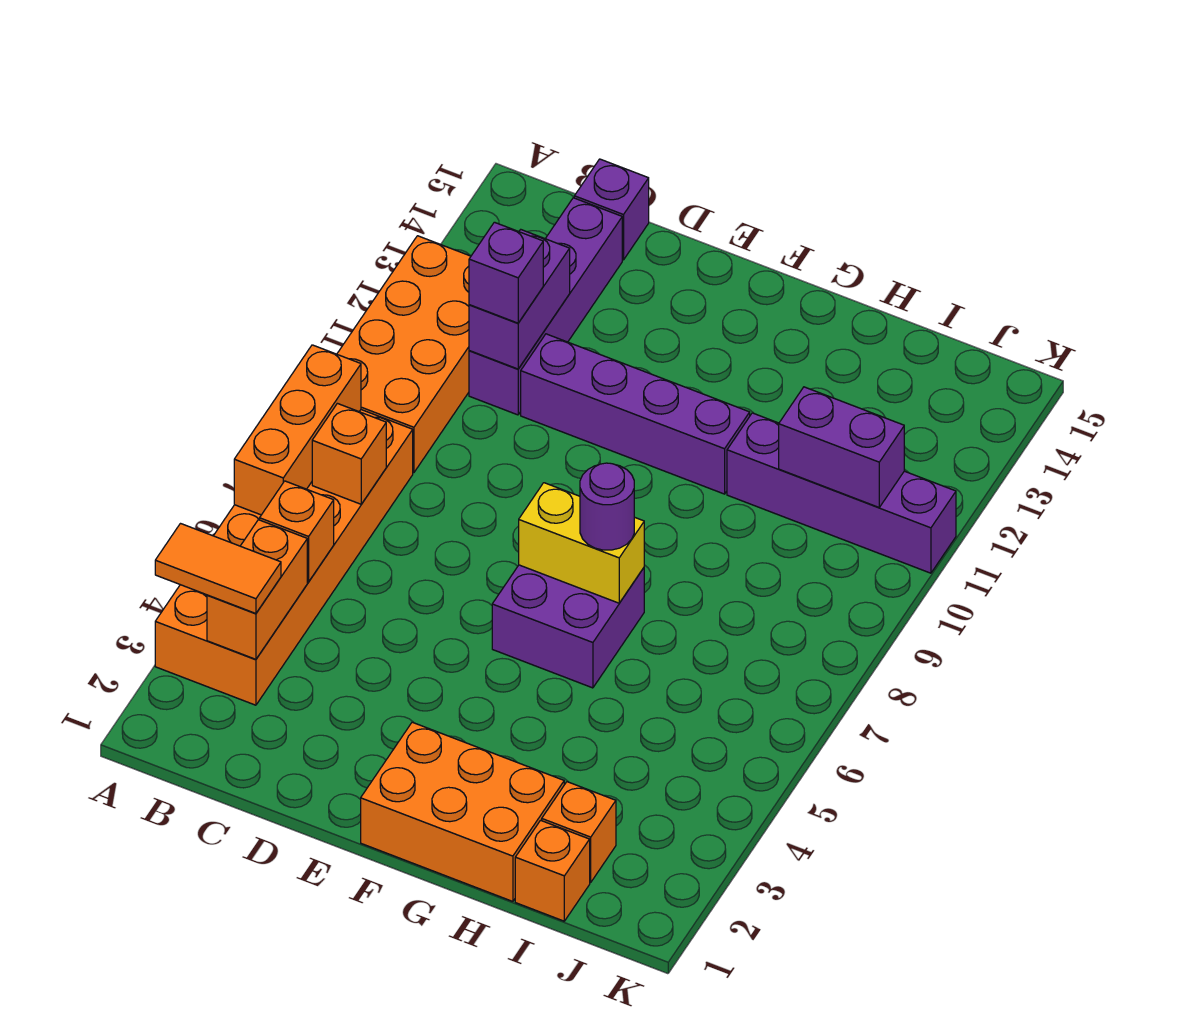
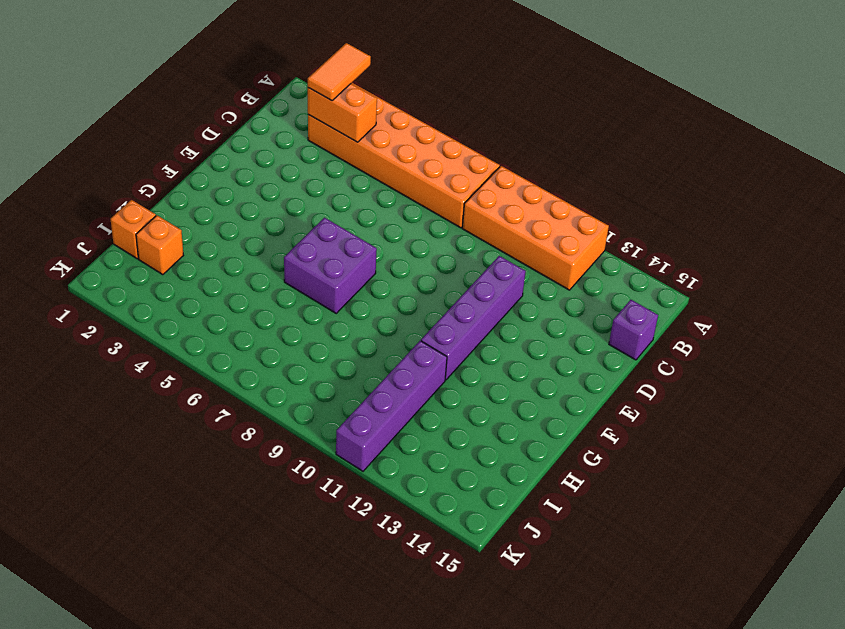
none -> purple 1x4 brick [469,198,622,415]
none -> orange 2x3 brick [361,722,564,901]
none -> orange 1x3 brick [234,345,361,515]

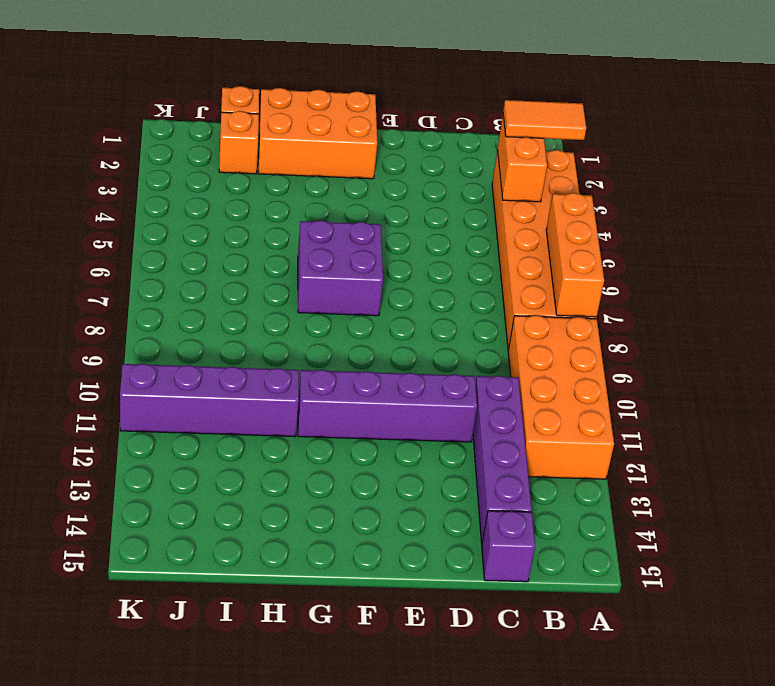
none -> orange 1x1 brick [260,481,334,582]
none -> orange 1x1 brick [312,403,386,504]
none -> purple 1x2 brick [469,230,570,369]

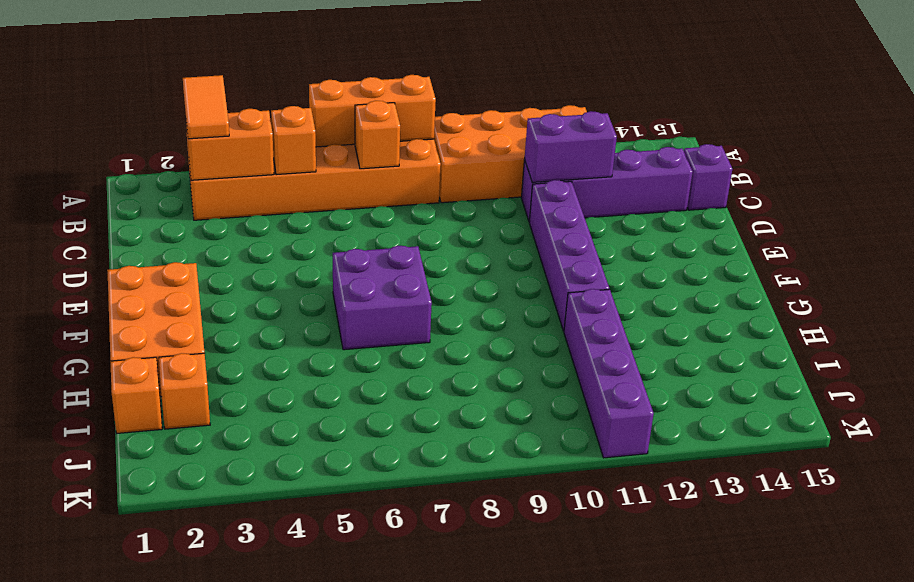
none -> yellow 1x2 brick [519,483,644,603]
none -> purple 1x2 brick [779,387,904,507]
none -> purple 1x1 brick [469,222,543,323]

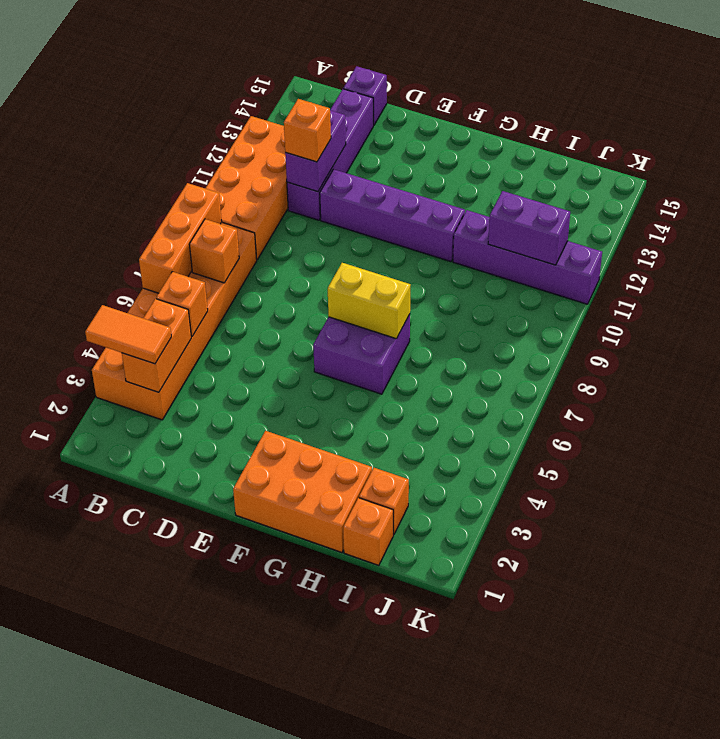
orange 1x1 brick [284,99,331,162] -> purple 1x1 brick [469,222,543,323]
none -> purple 1x1 round brick [580,463,634,550]

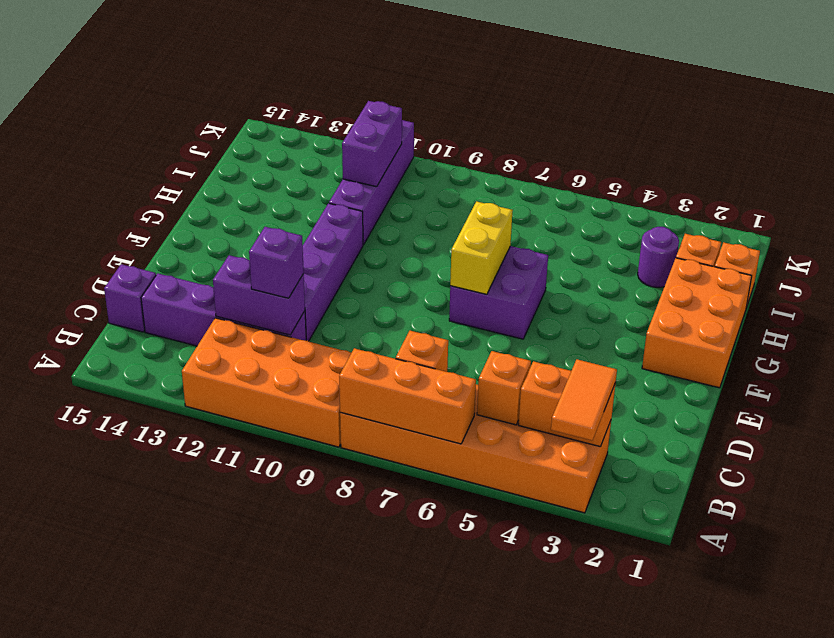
purple 1x1 round brick [638,227,679,287] -> purple 1x1 round brick moved to [580,463,634,550]

